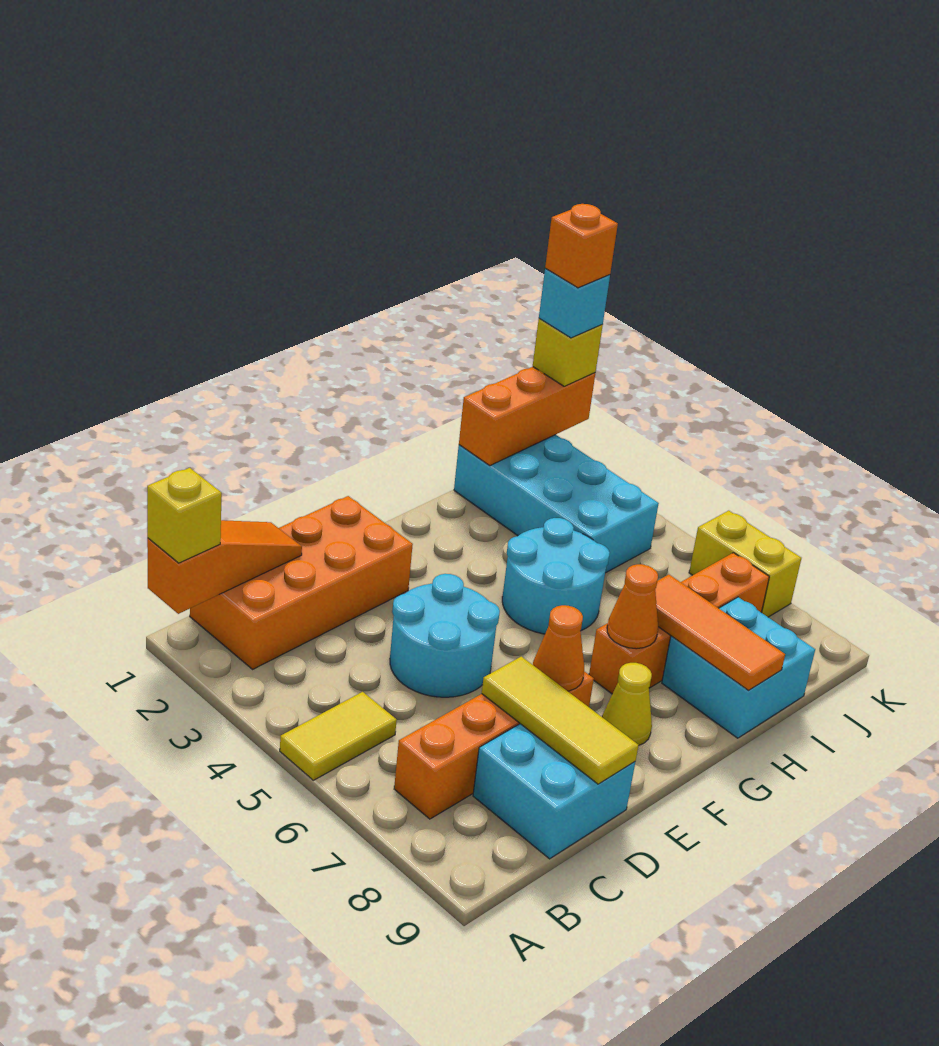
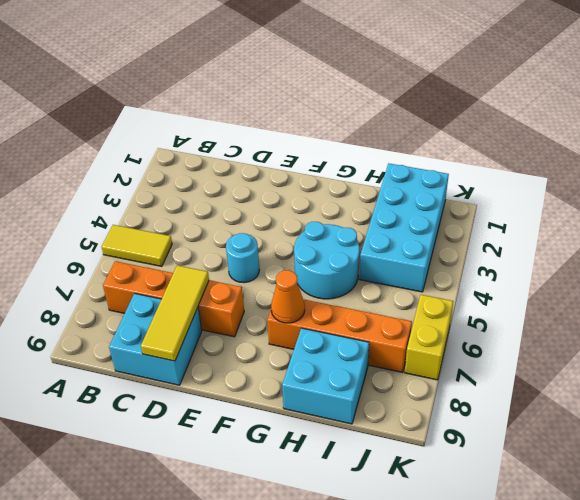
cyan 1x1 round brick [226,233,260,283] -> cyan 2x2 round brick [390,574,500,697]
none -> orange 2x4 brick [190,496,413,669]
none -> yellow 1x1 cone [602,663,652,745]
none -> orange 1x3 slope [147,520,302,614]

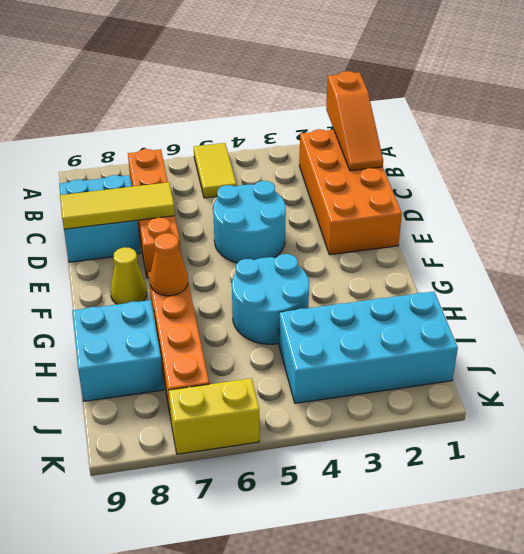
none -> orange 1x1 cone [533,605,584,691]
none -> orange 1x3 tile [655,575,785,690]
none -> orange 1x3 brick [459,367,595,466]

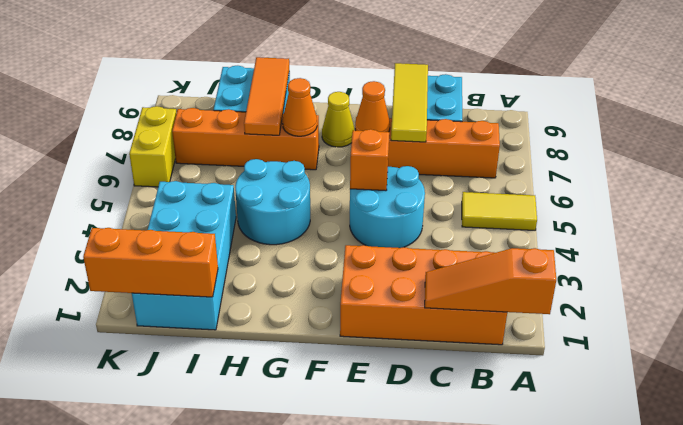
orange 1x1 brick [350,129,389,191] -> orange 1x1 brick moved to [545,204,618,288]
none -> yellow 1x1 brick [147,468,222,563]
none -> yellow 1x1 brick [533,318,603,386]
none -> cyan 1x1 brick [539,268,610,338]

